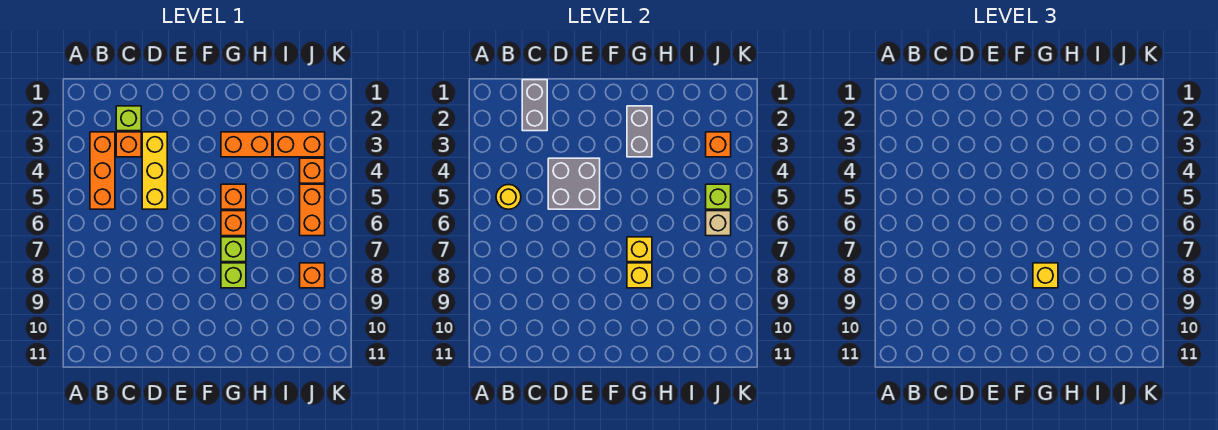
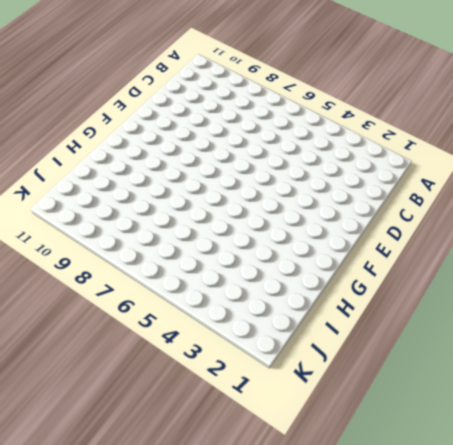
none -> orange 1x3 brick [90,132,115,209]
none -> lime 1x1 brick [116,106,141,131]
none -> orange 1x1 brick [116,132,141,157]

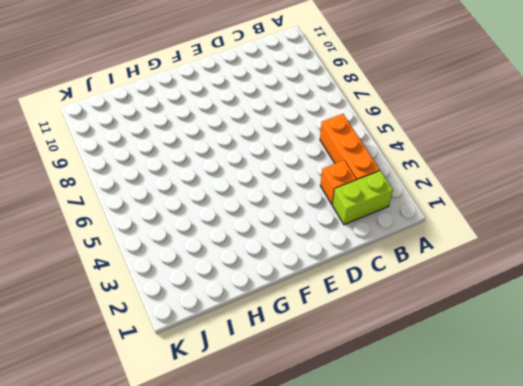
lime 1x2 brick [332,171,393,225] -> lime 1x1 brick [116,106,141,131]
none -> yellow 1x3 brick [142,132,167,209]
none -> orange 1x2 brick [221,132,272,157]
none -> orange 1x1 brick [221,184,246,209]

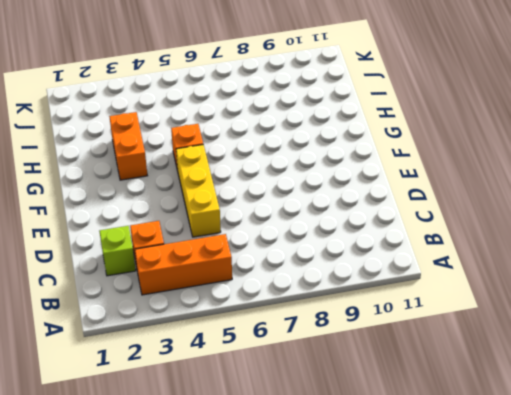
yellow 1x3 brick [176,145,221,237] -> yellow 1x3 brick turned to [142,132,167,209]
none -> orange 1x1 brick [221,211,246,236]
none -> lime 1x1 brick [221,237,246,262]
none -> lime 1x1 brick [221,263,246,288]

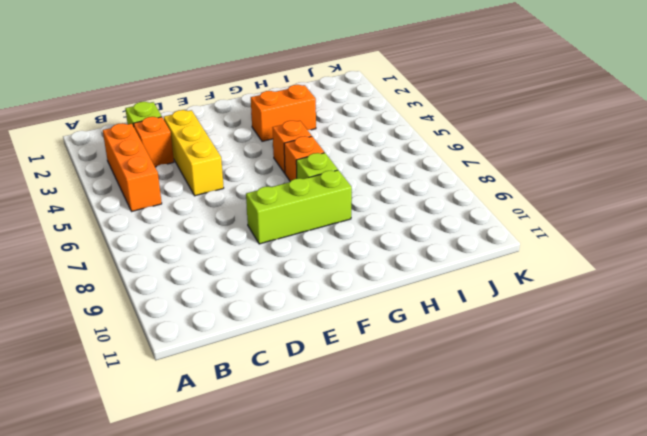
lime 1x3 brick [246,170,352,244] -> lime 1x1 brick [221,263,246,288]
none -> orange 1x2 brick [273,132,325,157]
none -> orange 1x1 brick [300,158,325,183]
none -> orange 1x2 brick [300,184,325,236]

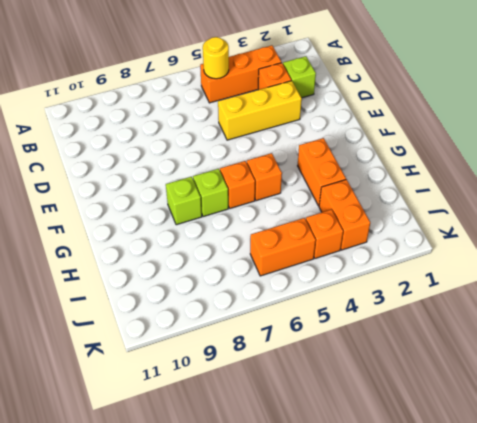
none -> orange 1x1 brick [300,263,325,288]
none -> grey 1x2 brick [522,80,547,131]
none -> grey 2x2 brick [548,158,600,209]

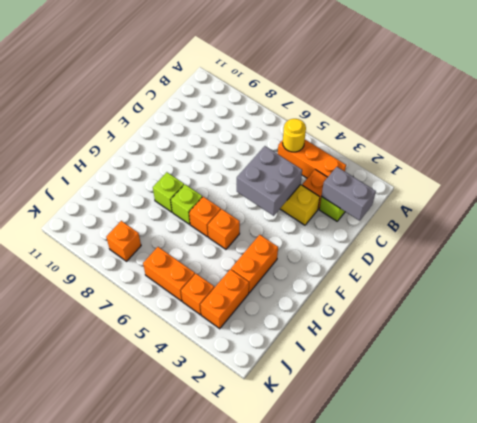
none -> grey 1x2 brick [627,106,652,157]
none -> yellow 1x1 brick [627,237,652,262]
none -> yellow 1x1 brick [627,263,652,288]

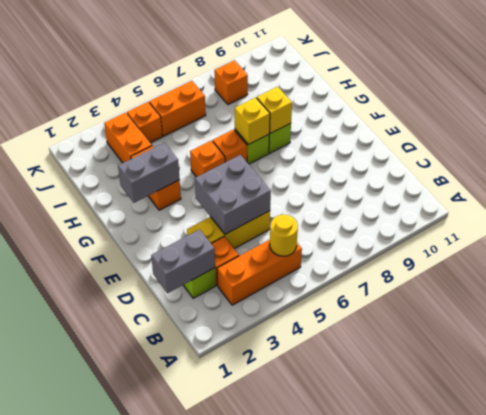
none -> orange 1x1 brick [706,132,731,157]
none -> lime 1x1 brick [706,184,731,209]
none -> tan 1x1 brick [706,211,731,236]

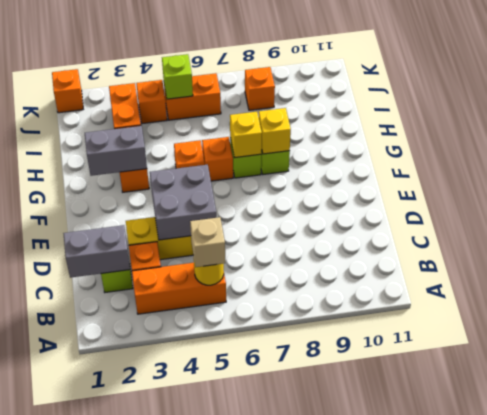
tan 1x1 brick [190,217,225,267] -> tan 1x1 brick moved to [706,211,731,236]
orange 1x1 brick [52,69,83,113] -> orange 1x1 brick moved to [706,132,731,157]
none -> yellow 1x1 brick [1033,263,1058,288]

